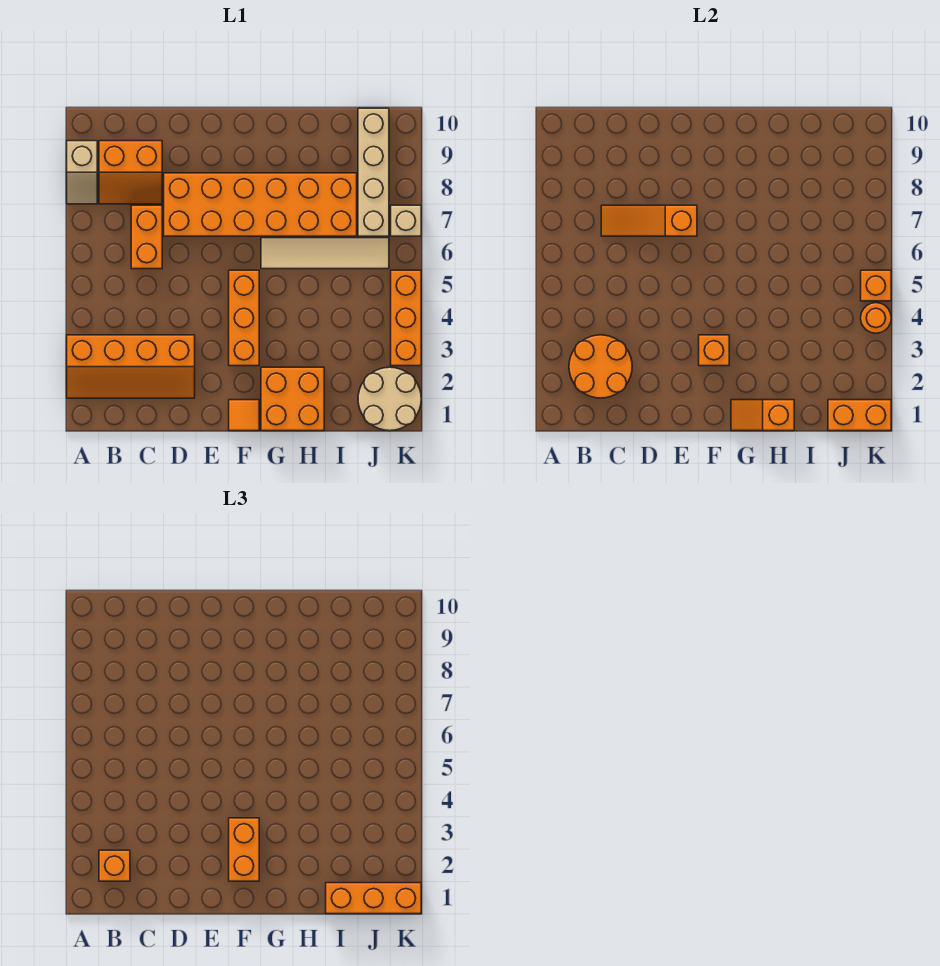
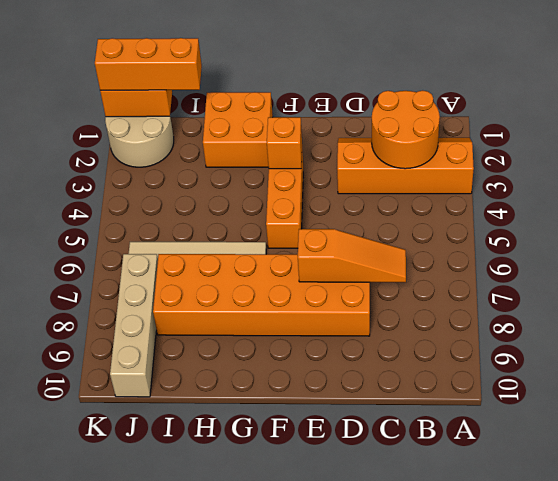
none -> tan 1x2 slope [67,141,97,204]
none -> orange 2x2 slope [99,141,162,204]
none -> orange 1x2 brick [131,205,162,269]

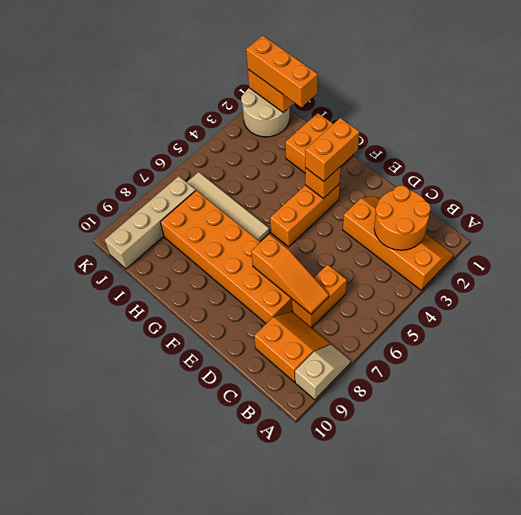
none -> orange 1x1 tile [229,400,259,431]
none -> orange 1x3 brick [391,270,421,366]
none -> tan 1x1 brick [391,205,421,236]

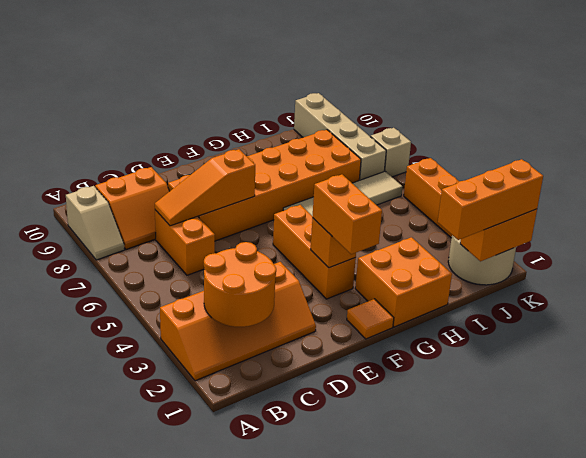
none -> orange 1x2 slope [731,400,794,431]
none -> orange 1x1 round brick [861,303,891,333]
none -> orange 1x1 brick [861,270,891,301]

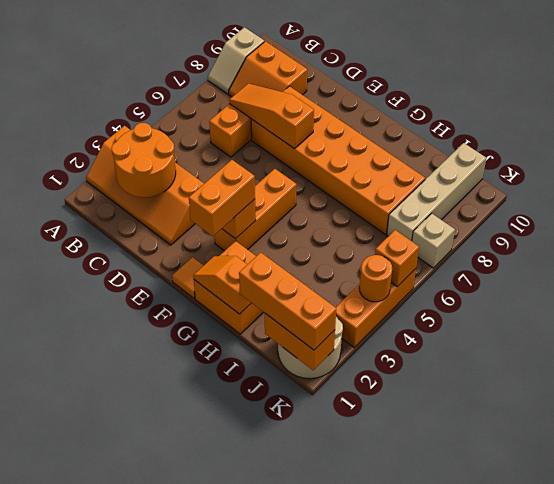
none -> tan 1x4 tile [261,238,389,269]
none -> orange 1x1 brick [99,850,130,881]

